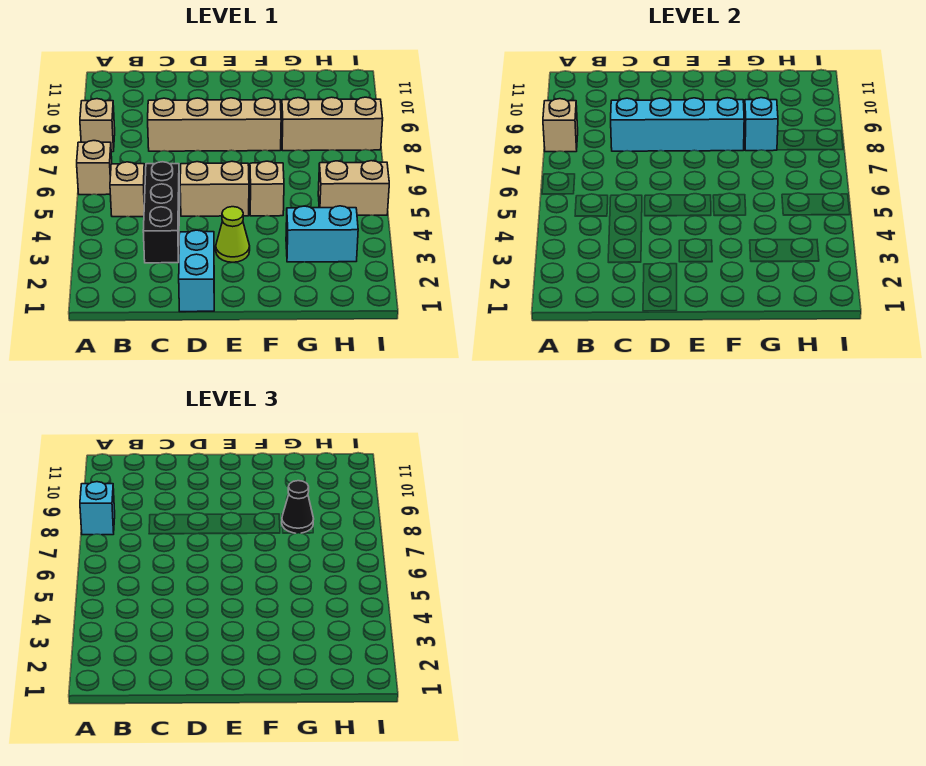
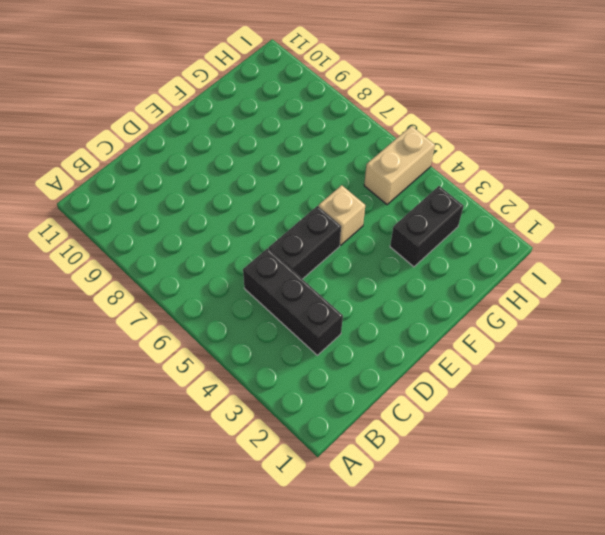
black 1x2 brick [269,206,341,279] -> tan 1x2 brick [180,161,249,216]
black 1x2 brick [390,186,464,267] -> cyan 1x2 brick [286,206,358,262]
none -> tan 1x1 brick [77,141,112,195]
none -> tan 1x1 brick [80,99,115,152]
none -> tan 1x1 brick [110,162,145,217]

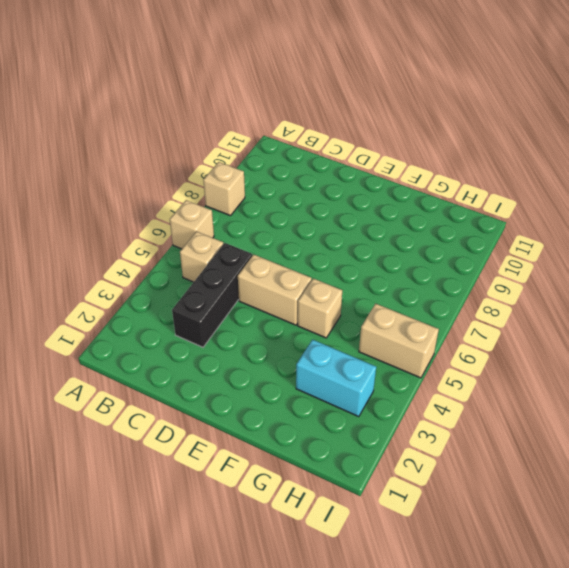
none -> tan 1x4 brick [148,98,281,151]
none -> cyan 1x2 brick [179,230,214,312]
none -> lime 1x1 cone [216,207,250,262]

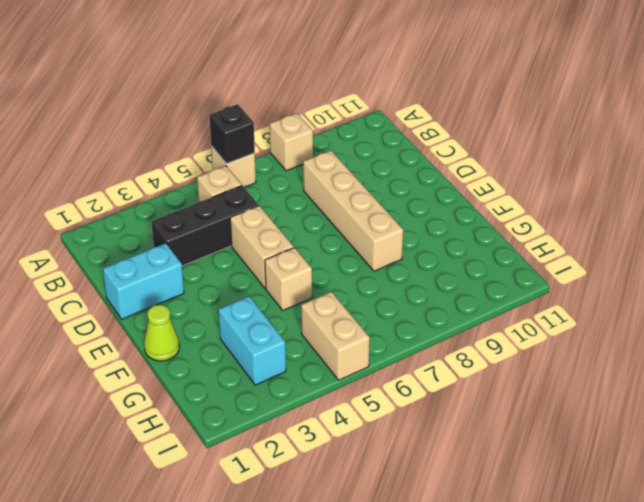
black 1x1 brick [209,104,255,164] -> none
lime 1x1 cone [144,305,179,361] -> lime 1x1 cone moved to [216,207,250,262]
none -> tan 1x3 brick [281,97,383,151]
none -> tan 1x1 brick [543,99,578,152]
none -> cyan 1x4 brick [611,98,744,151]

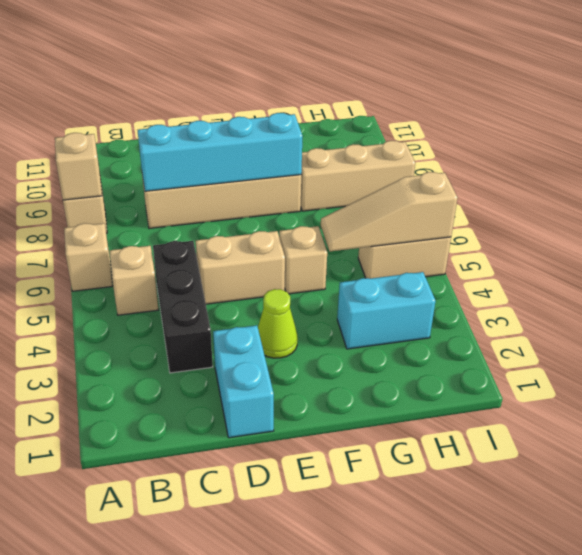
tan 1x3 slope [321,172,458,251] -> none
none -> cyan 1x1 brick [744,98,778,151]
none -> cyan 1x1 brick [80,482,115,535]
none -> black 1x1 cone [282,481,314,533]

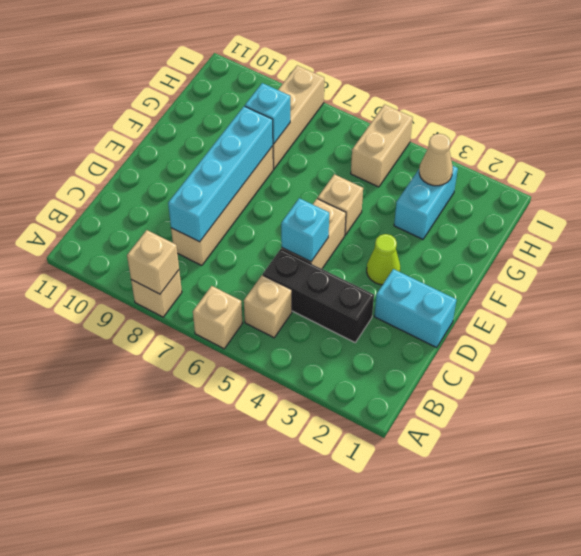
cyan 1x1 brick [281,198,329,262] -> cyan 1x1 brick moved to [80,482,115,535]
tan 1x1 cone [419,134,453,186] -> none
none -> black 1x1 cone [282,481,314,533]

